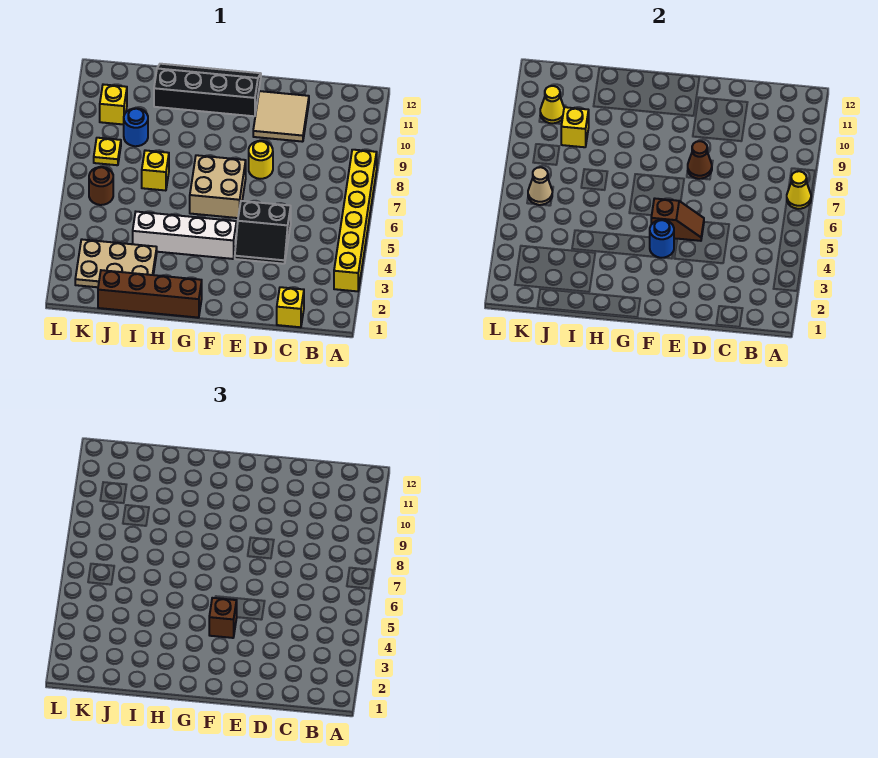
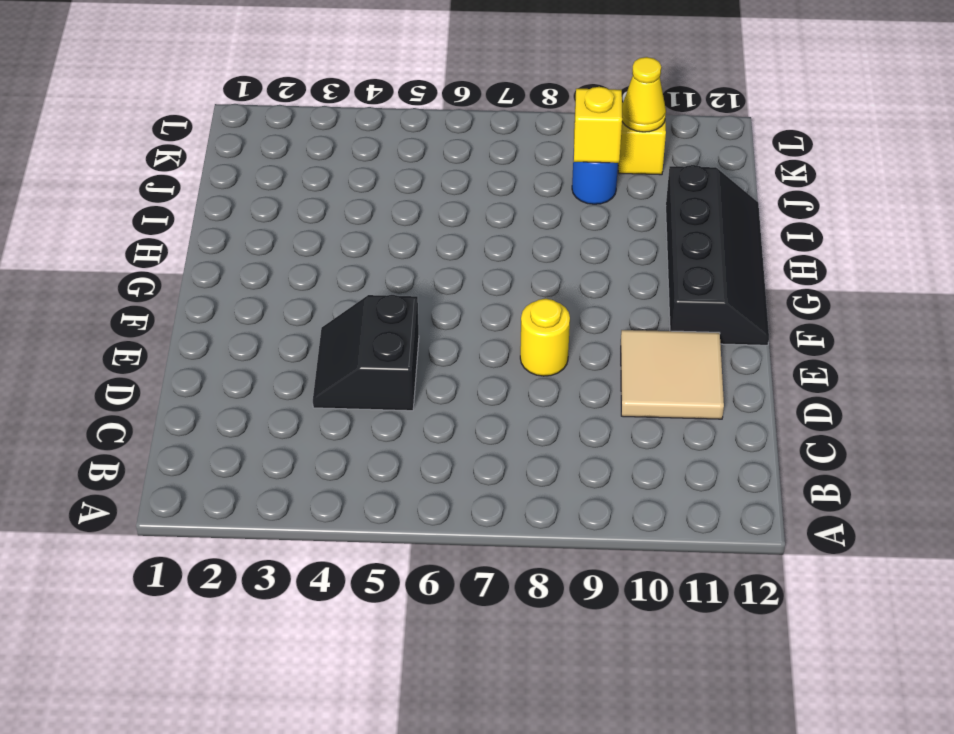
none -> yellow 1x6 brick [334,150,377,291]
none -> yellow 1x1 brick [277,287,304,327]
none -> white 1x4 brick [133,212,237,259]

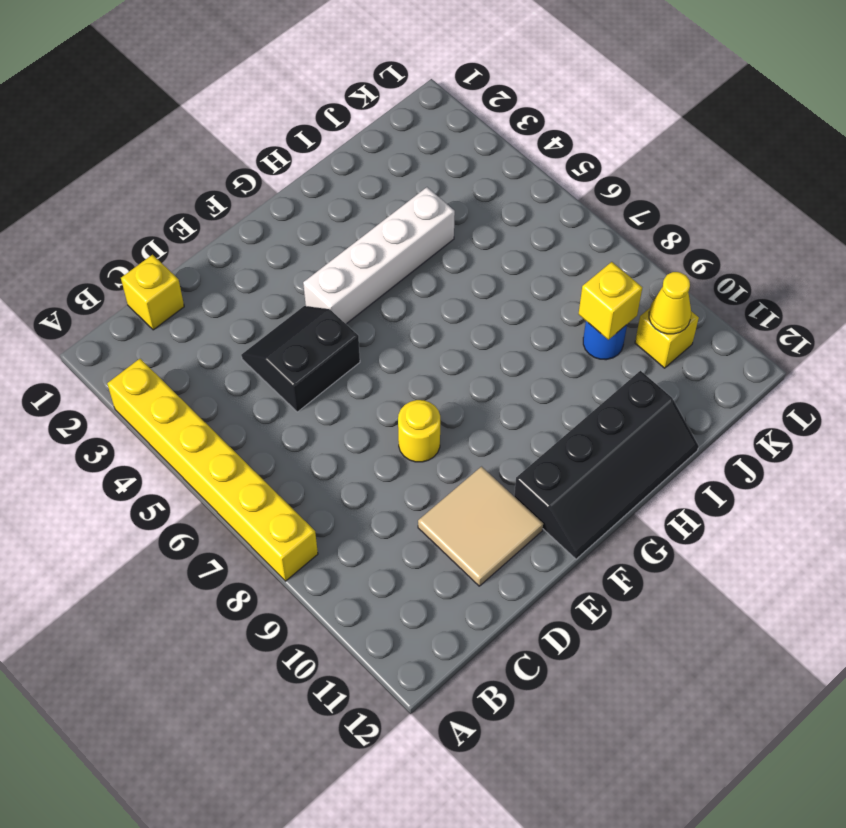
none -> tan 2x2 brick [190,155,246,218]
none -> brown 1x4 brick [98,270,202,318]
none -> tan 2x3 plate [75,240,157,287]

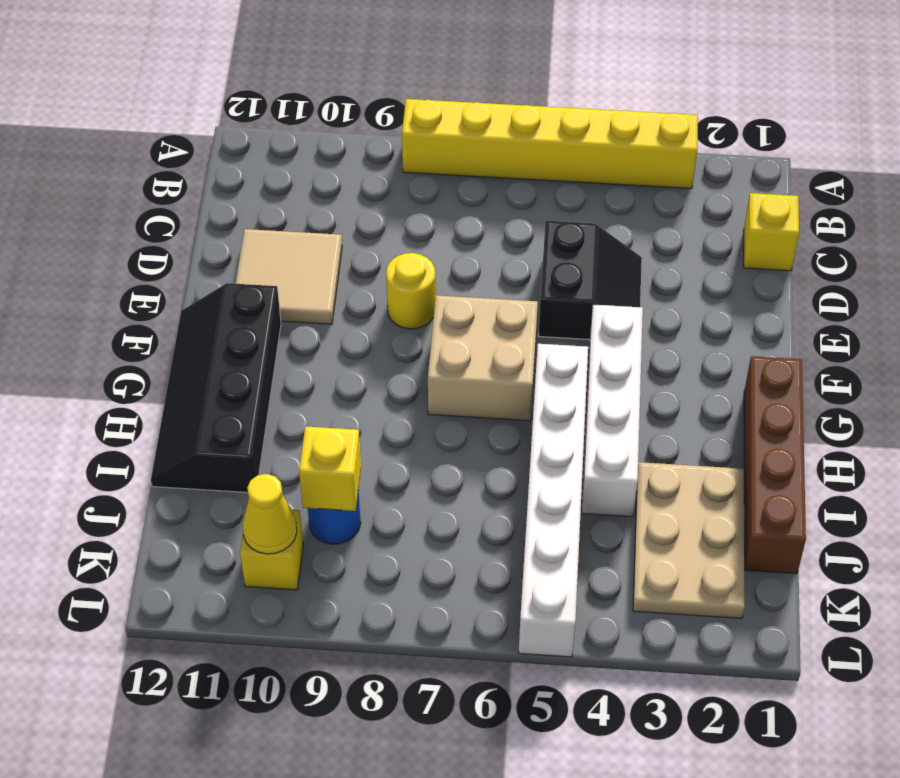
white 1x6 brick [519,344,588,657] -> none
none -> yellow 1x1 brick [142,150,169,191]
none -> brown 1x1 round brick [89,167,113,205]
none -> yellow 1x1 plate [94,138,121,165]

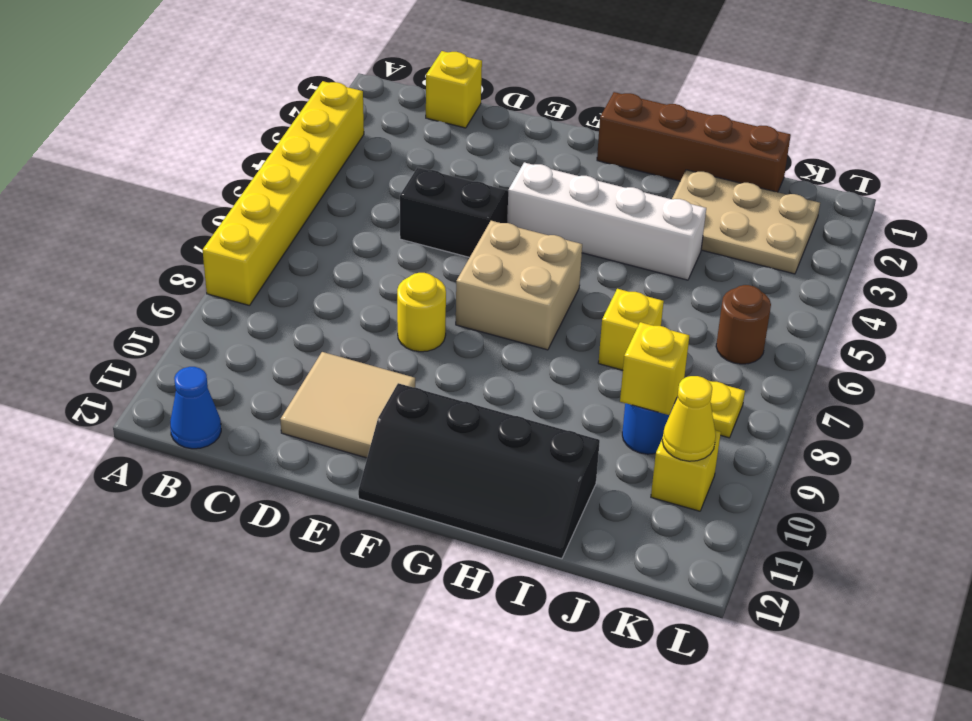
blue 1x1 cone [170,367,221,449] -> none
none -> yellow 1x1 cone [787,171,811,209]
none -> brown 1x2 slope [651,199,704,241]
none -> brown 1x1 cone [688,141,712,179]

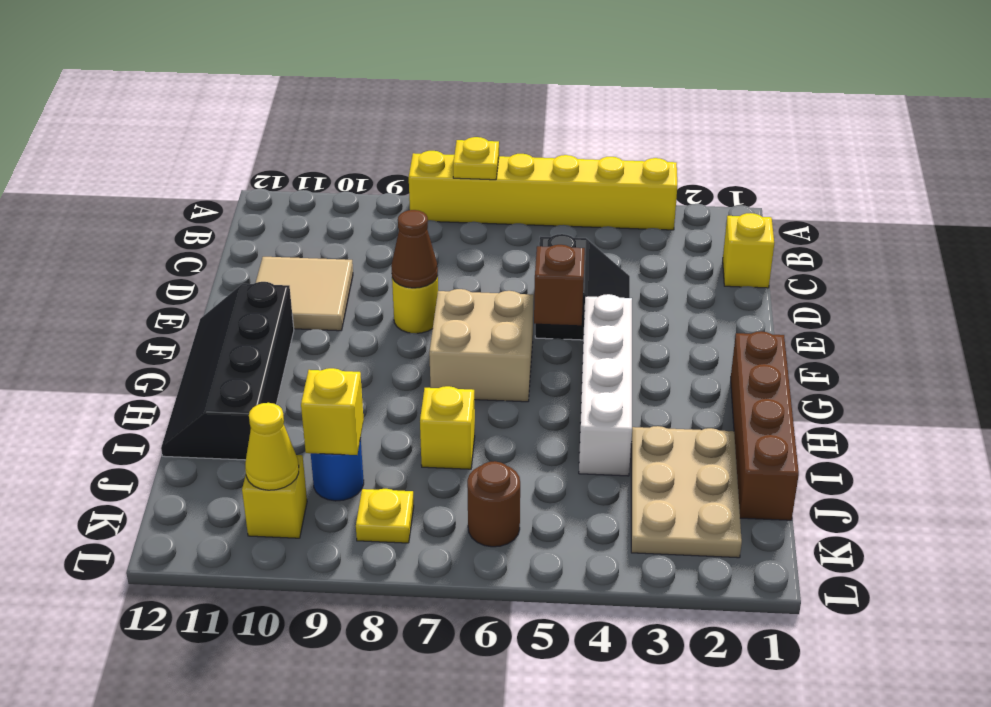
yellow 1x1 plate [453,137,499,180] -> yellow 1x1 cone [787,171,811,209]
none -> blue 1x1 round brick [650,220,674,258]
none -> tan 1x1 cone [528,167,552,205]
none -> brown 1x1 brick [209,598,237,638]

